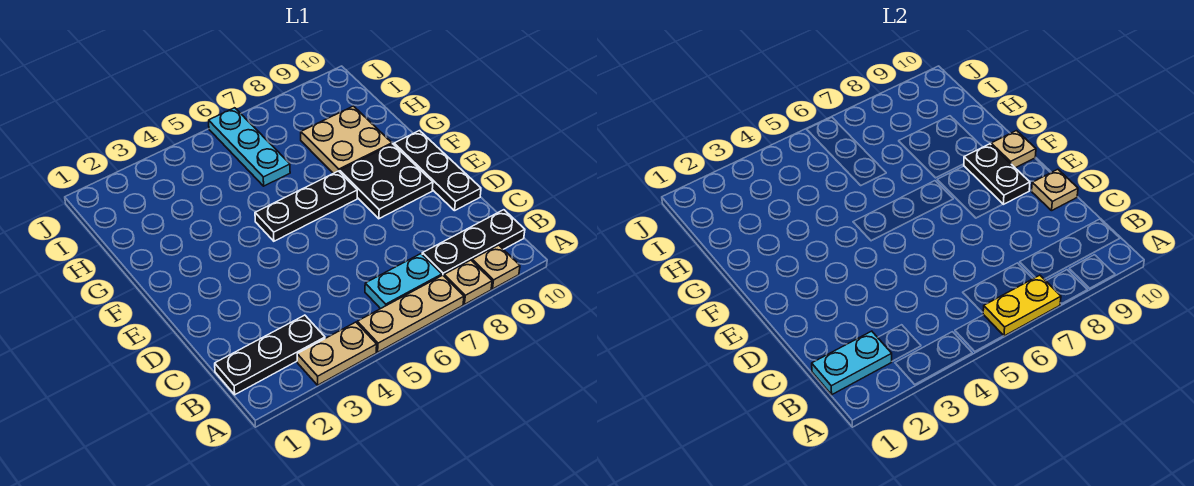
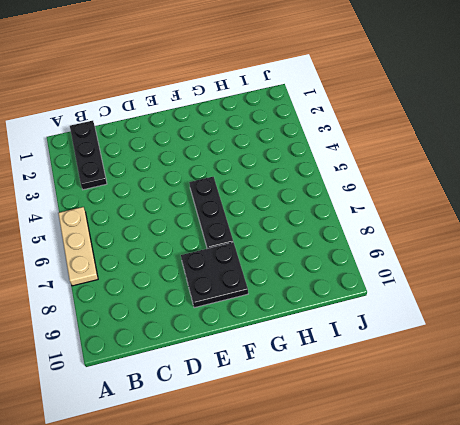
none -> tan 1x2 plate [297,322,377,385]
none -> tan 1x1 plate [444,260,492,304]
none -> tan 1x1 plate [472,245,520,289]

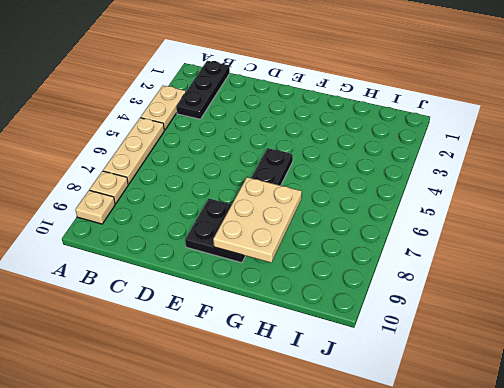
tan 2x3 plate [213,177,302,263] -> black 1x2 plate [964,144,1030,204]
none -> cyan 1x2 plate [365,254,442,309]
none -> black 1x3 plate [422,210,525,276]
none -> black 1x3 plate [394,131,481,211]

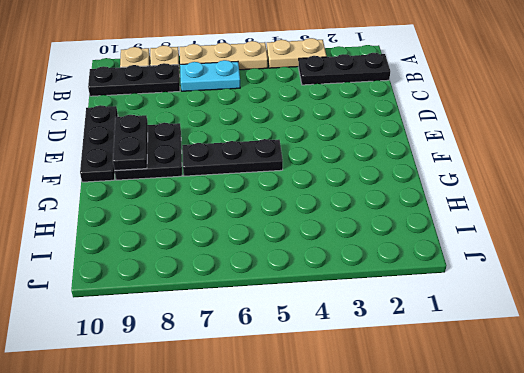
none -> tan 2x2 plate [301,106,392,173]
none -> cyan 1x3 plate [209,108,290,186]
none -> yellow 1x2 plate [983,275,1061,336]

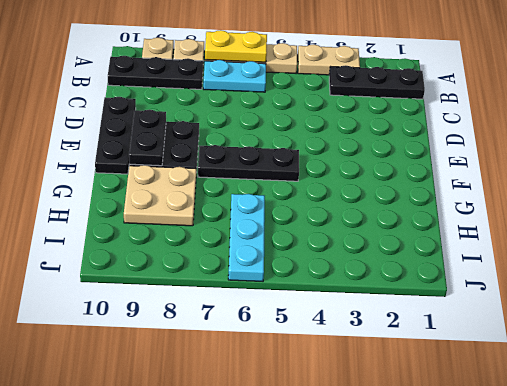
none -> cyan 1x2 plate [812,331,892,395]
none -> tan 1x1 plate [1032,169,1078,211]
none -> tan 1x1 plate [991,131,1036,168]

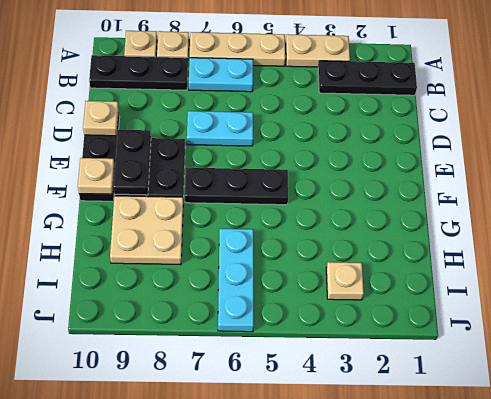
cyan 1x2 plate [187,111,253,146] -> cyan 1x2 plate moved to [812,331,892,395]
tan 1x1 plate [326,262,364,300] -> none
none -> yellow 1x2 plate [983,275,1061,336]

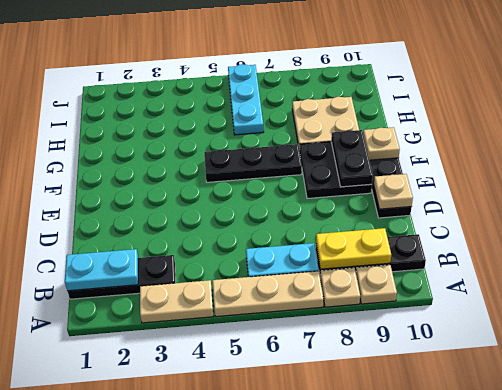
yellow 1x2 plate [316,228,391,269] -> yellow 1x2 plate moved to [983,275,1061,336]

